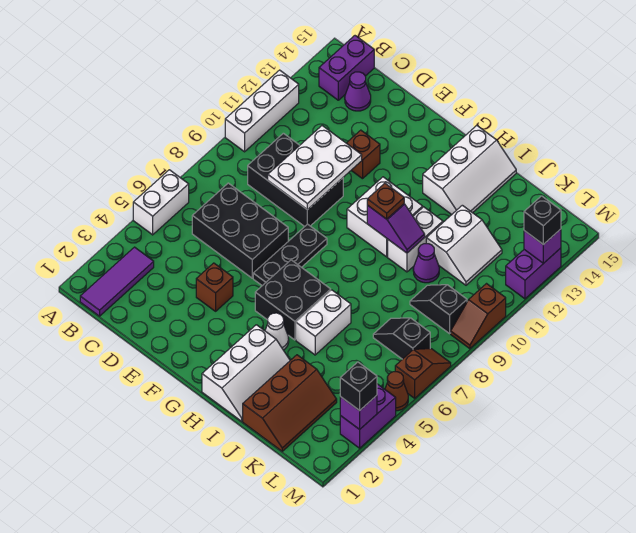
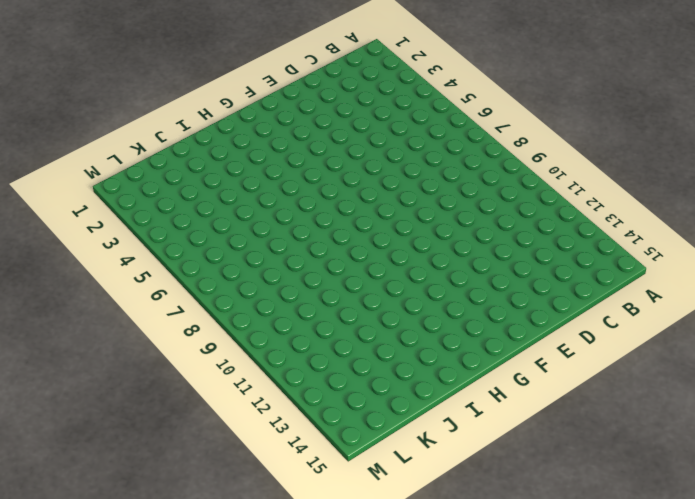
none -> white 1x2 brick [133,170,189,235]
none -> white 1x3 brick [225,70,299,152]
none -> purple 1x3 tile [80,247,154,316]
none -> purple 1x2 brick [319,36,374,100]

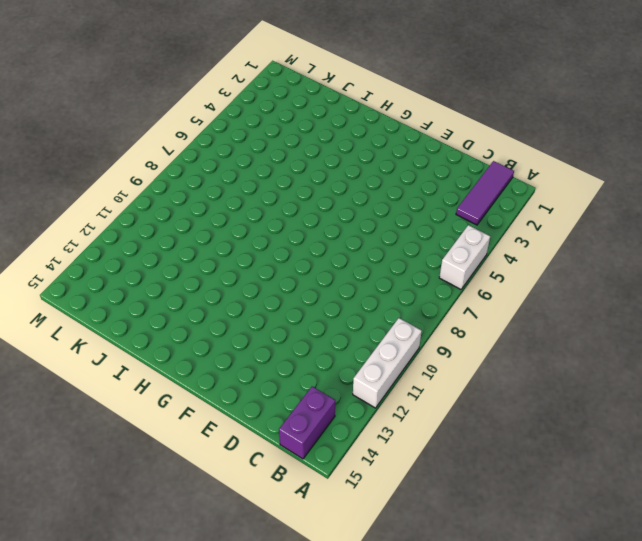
none -> black 2x3 brick [192,183,288,278]
none -> black 2x3 brick [248,133,343,227]
none -> purple 1x1 cone [345,72,371,111]
none -> brown 1x1 brick [196,263,233,311]

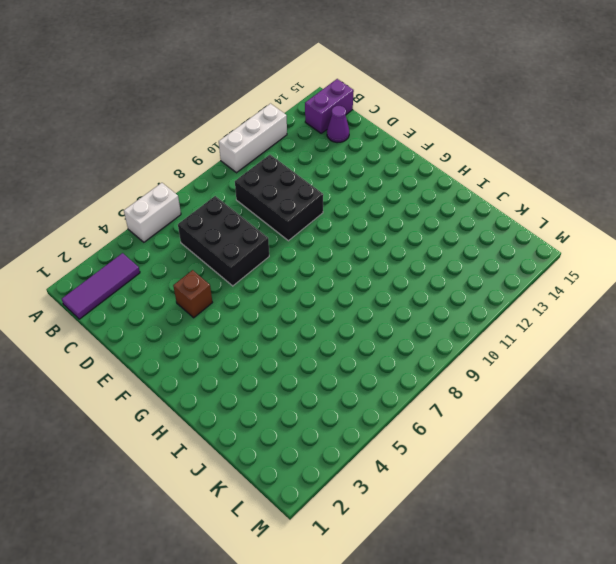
none -> brown 1x1 brick [347,130,380,179]
none -> black 1x3 plate [253,224,327,286]
none -> black 2x2 brick [255,260,331,340]
none -> white 2x2 brick [347,177,423,257]

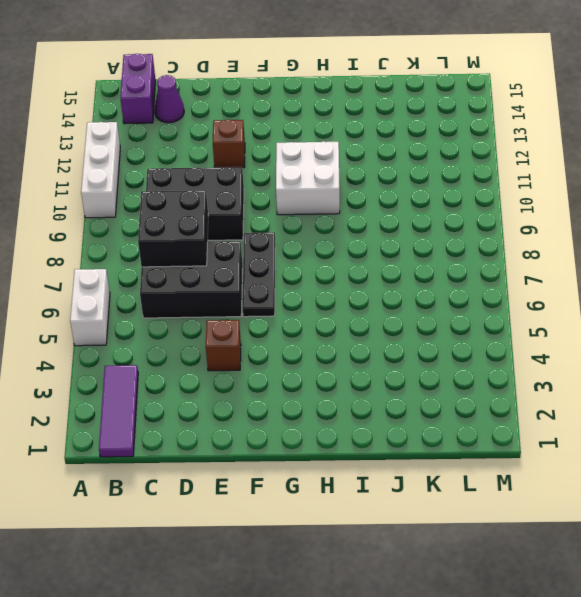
black 2x2 brick [138,190,208,267] -> black 2x2 brick moved to [255,260,331,340]
none -> white 2x3 slope [202,325,290,421]
none -> white 1x1 cone [265,313,289,350]
none -> white 2x3 slope [423,126,516,214]
none -> white 1x2 brick [296,290,351,355]

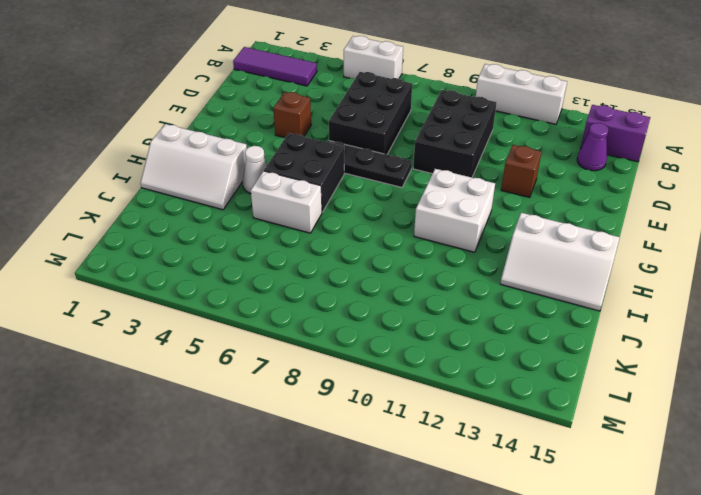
none -> white 1x2 brick [388,207,443,272]
none -> brown 2x3 slope [243,355,337,451]
none -> purple 1x1 cone [413,244,439,283]
none -> white 2x2 slope [426,205,502,285]

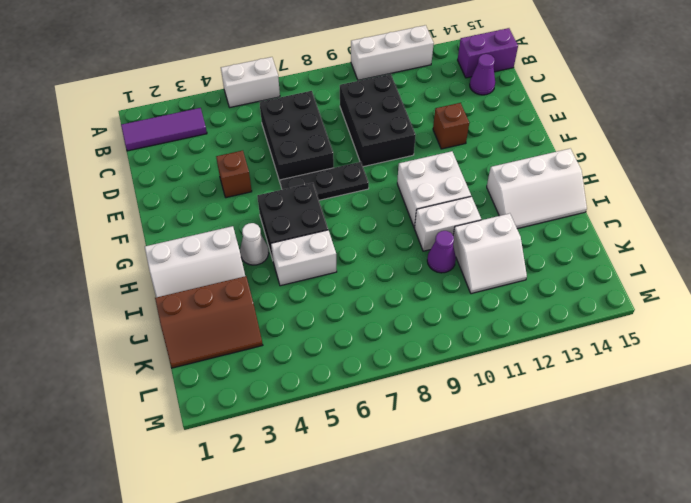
none -> black 1x2 slope [373,318,430,359]
none -> black 1x2 slope [410,285,467,334]
none -> purple 1x2 brick [340,384,396,448]
none -> brown 1x1 cone [385,372,408,411]

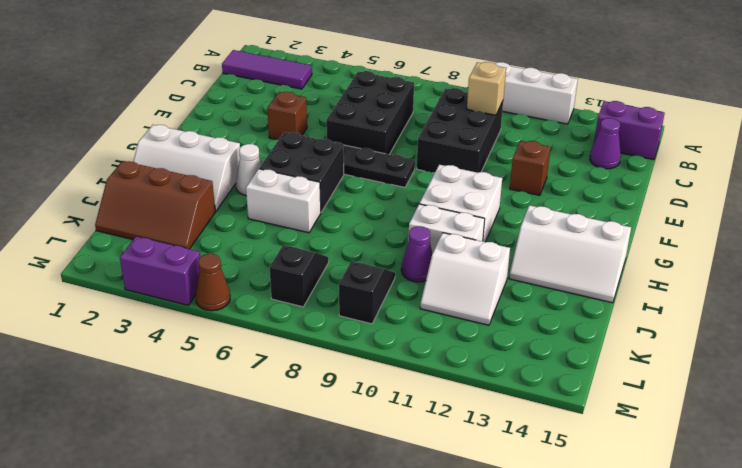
tan 1x1 brick [467,62,506,115] -> none
none -> white 1x2 brick [133,170,189,235]
none -> brown 1x2 slope [395,349,451,398]
none -> brown 1x2 slope [451,284,506,349]
none -> purple 1x2 brick [506,248,561,299]

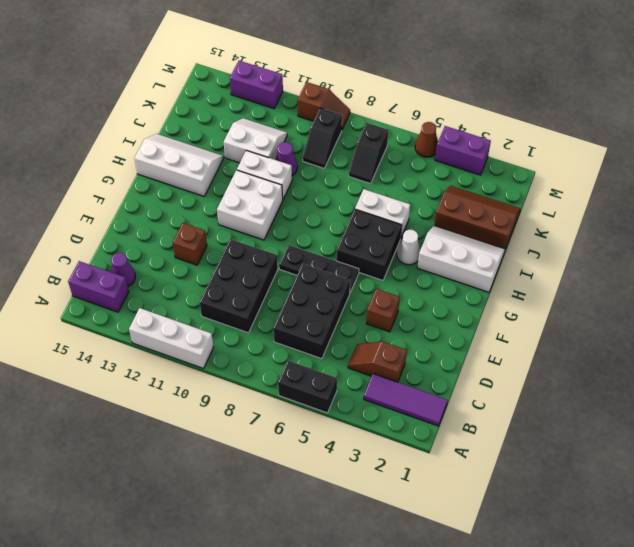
black 1x2 brick [278,361,337,413] -> white 1x2 brick [133,170,189,235]
brown 1x2 slope [348,341,407,382] -> brown 1x2 slope moved to [395,349,451,398]
none -> white 2x3 plate [268,126,362,210]
none -> purple 1x2 slope [367,204,425,253]
none -> purple 1x1 brick [340,395,377,429]
none -> purple 1x1 brick [524,229,561,263]

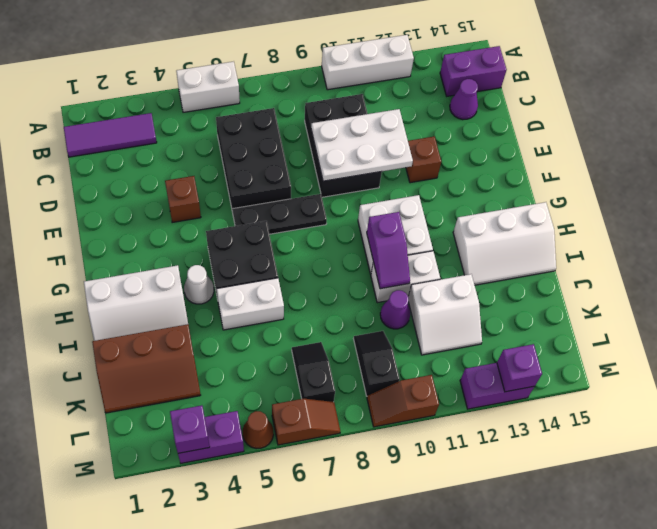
none -> brown 1x1 plate [367,183,404,219]
none -> black 1x1 brick [340,362,377,411]
none -> black 1x1 brick [524,196,561,245]

